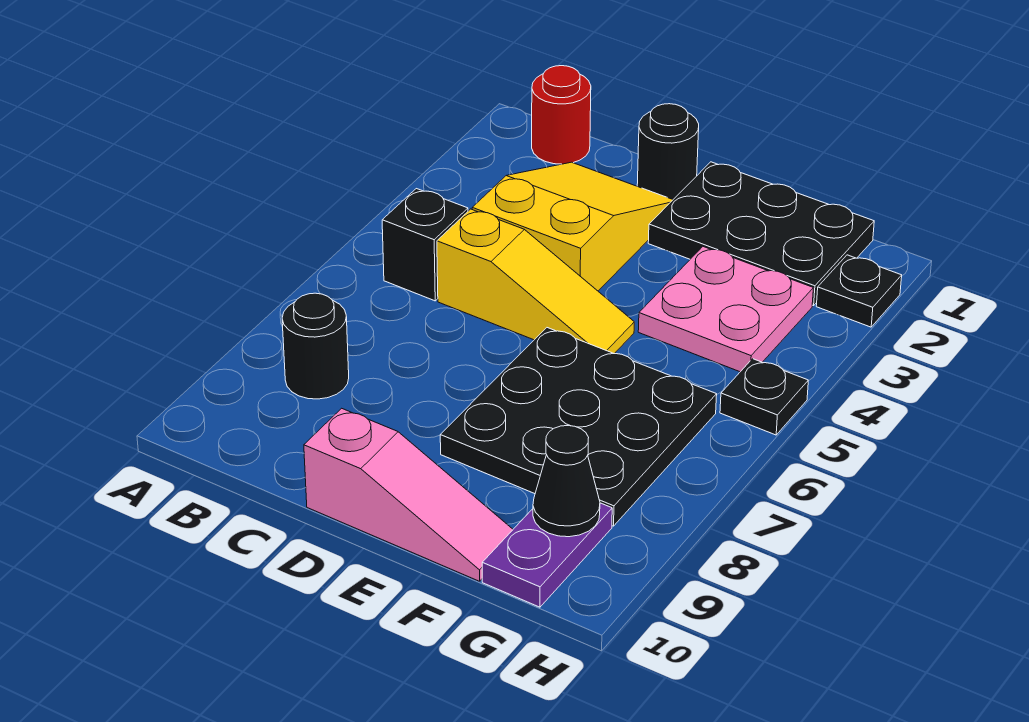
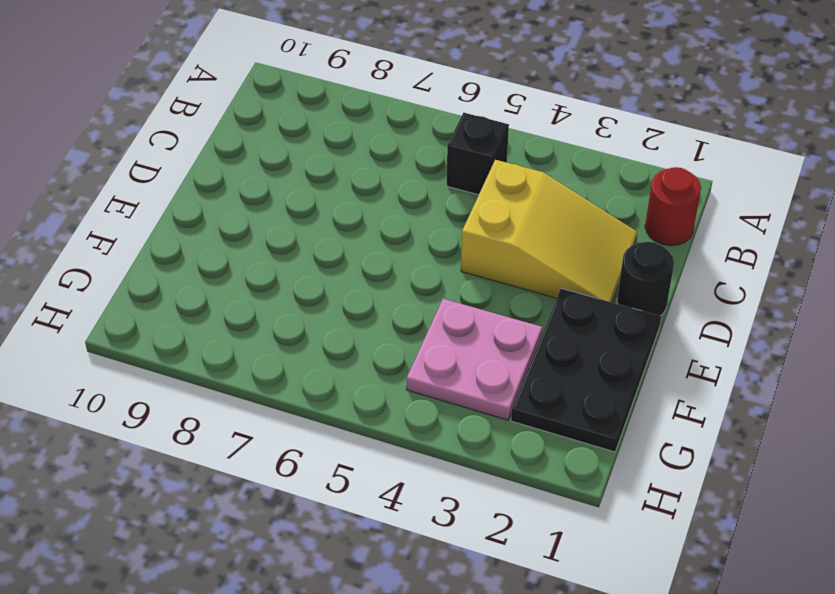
none -> black 1x1 round brick [282,293,349,399]
none -> yellow 1x3 slope [437,209,634,354]
none -> pink 1x3 slope [304,408,513,581]

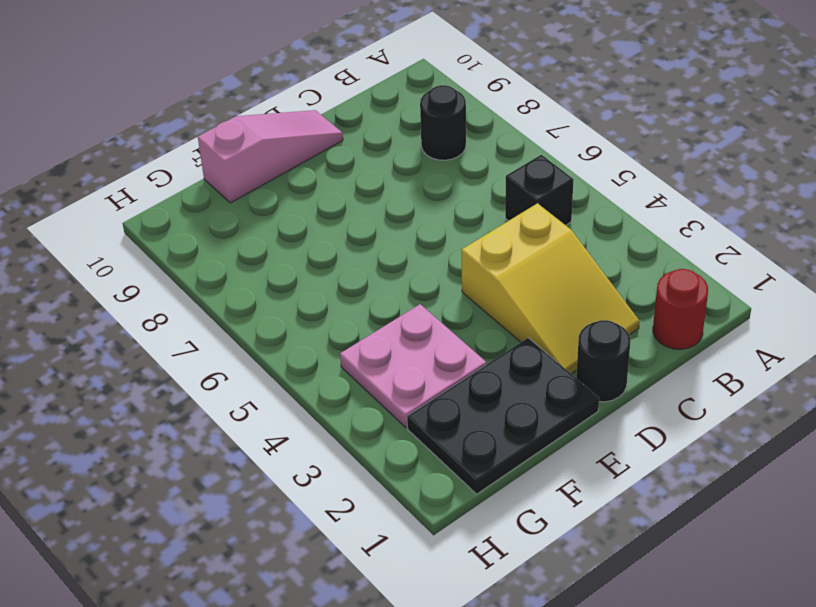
pink 1x3 slope [198,110,343,203] -> pink 1x3 slope turned to [304,408,513,581]
none -> yellow 1x3 slope [437,209,634,354]
none -> black 3x3 plate [440,328,717,526]
none -> purple 1x2 plate [482,503,612,607]

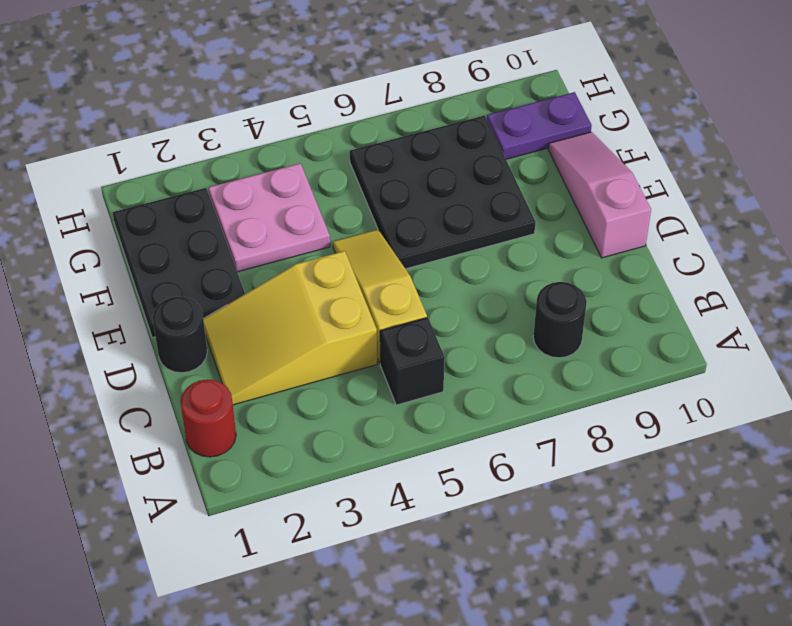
none -> black 1x1 plate [816,255,902,327]
none -> black 1x1 plate [720,359,808,435]
none -> black 1x1 cone [533,426,600,537]

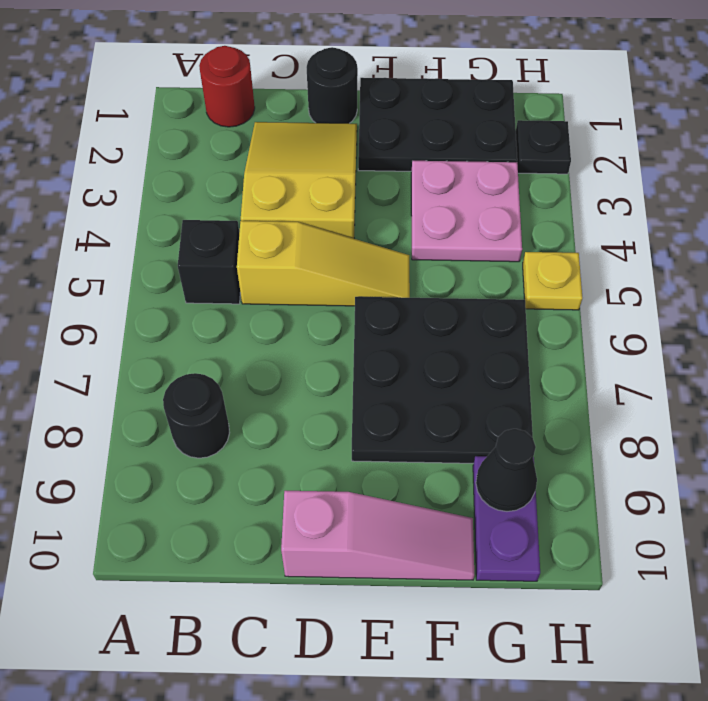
yellow 1x1 plate [523,252,582,310] -> black 1x1 plate [720,359,808,435]

